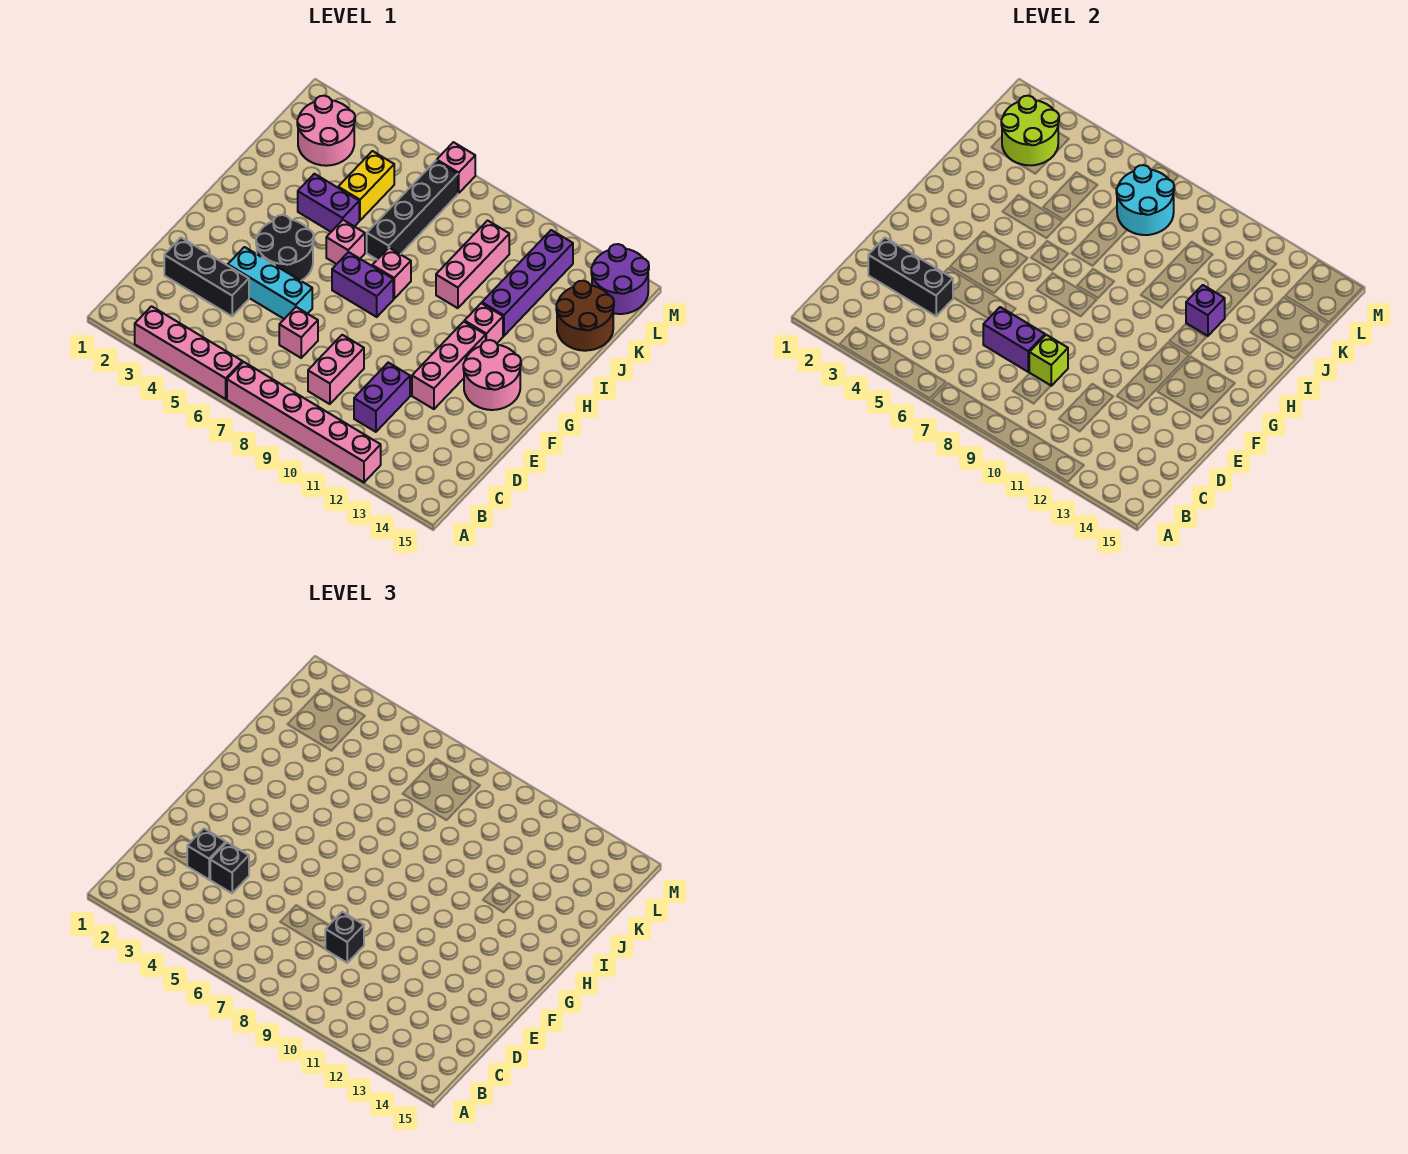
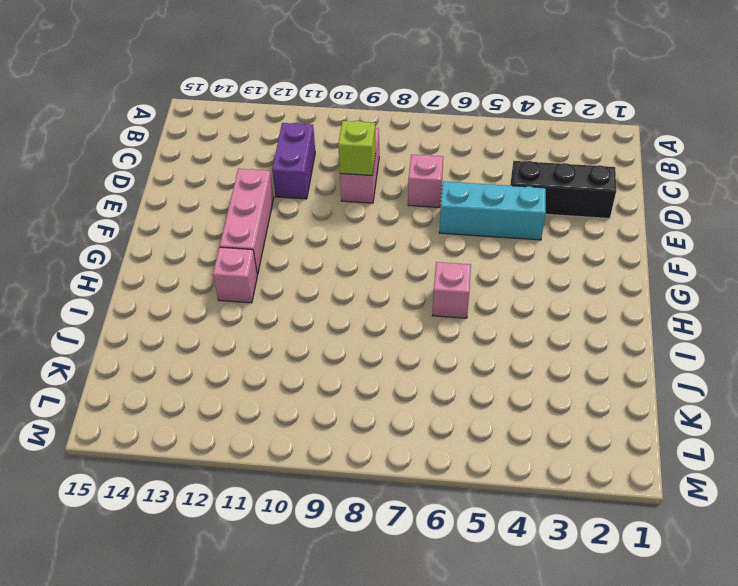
none -> pink 1x4 brick [135,306,242,399]
none -> pink 1x6 brick [227,362,381,482]
none -> black 2x2 round brick [256,215,314,281]
none -> pink 2x2 round brick [463,340,521,410]

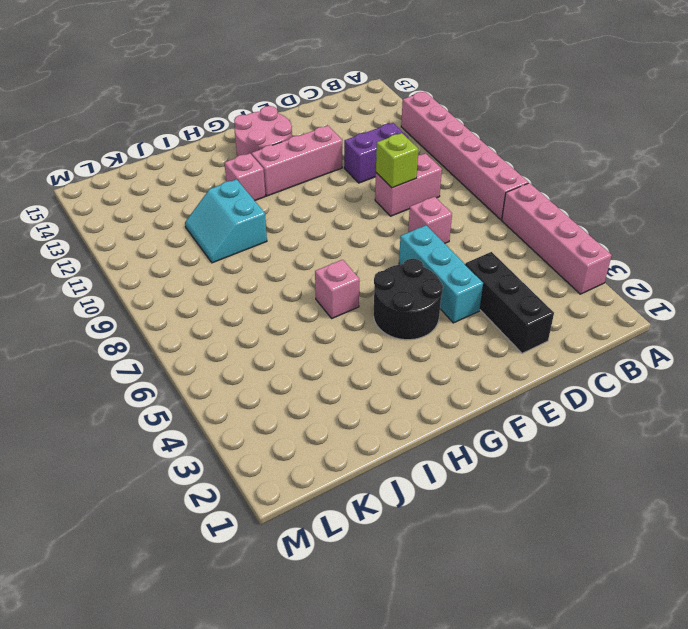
cyan 2x2 slope [185,179,267,263] -> pink 1x3 brick [436,221,509,308]
none -> purple 1x2 brick [332,252,393,317]
none -> pink 1x1 brick [372,248,411,299]
none -> purple 1x2 brick [298,174,359,232]
none -> black 1x4 brick [367,161,458,260]

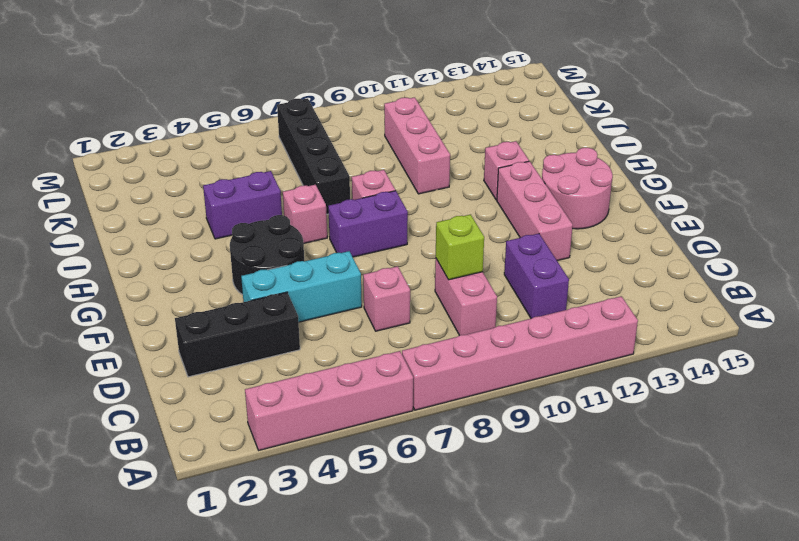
none -> purple 1x4 brick [482,230,573,336]
none -> yellow 1x2 brick [338,151,394,220]
none -> brown 2x2 round brick [556,281,614,351]
none -> pink 2x2 round brick [297,96,355,166]

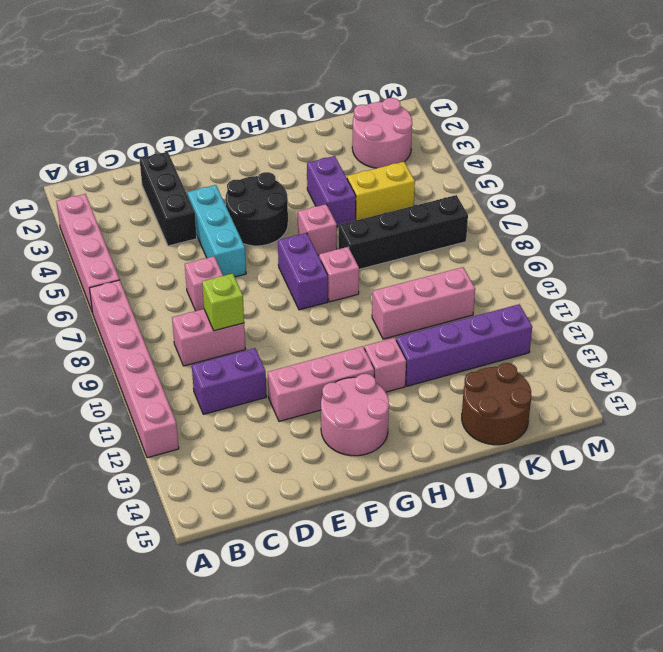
none -> purple 2x2 round brick [591,244,649,314]
none -> pink 1x1 brick [437,142,475,193]
none -> black 1x3 brick [868,238,953,316]
none -> purple 1x2 brick [983,307,1045,372]

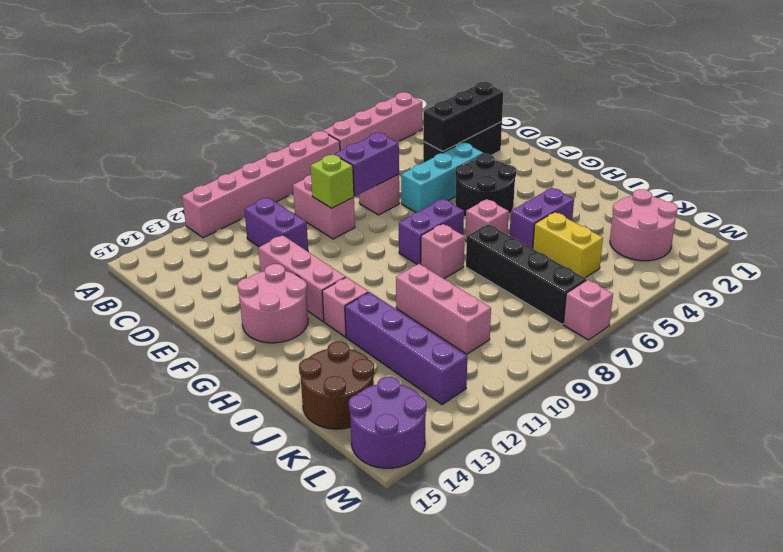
none -> purple 1x1 brick [1186,285,1225,336]
none -> lime 2x2 round brick [1001,96,1059,165]
none -> cyan 2x2 round brick [1116,165,1174,235]
none -> black 1x1 brick [187,829,226,879]

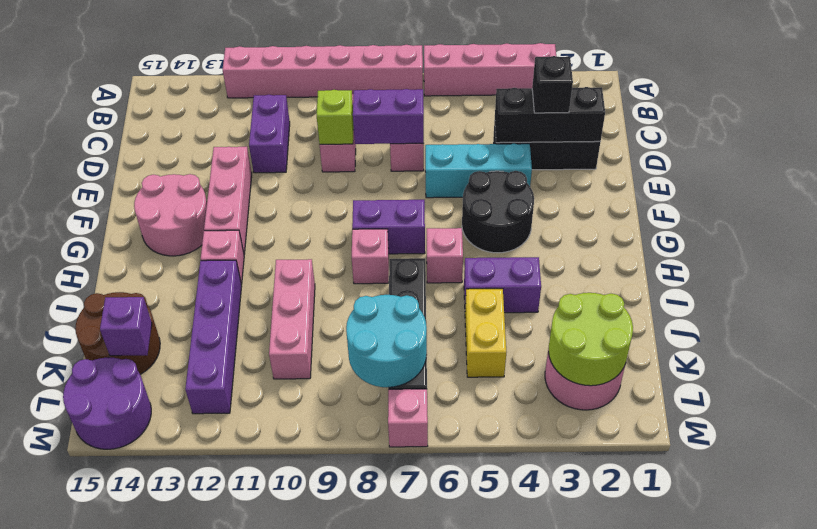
purple 1x1 brick [100,297,152,356] -> purple 1x1 brick moved to [1186,285,1225,336]
none -> black 1x1 brick [210,842,249,893]
none -> black 1x1 brick [325,912,364,963]

